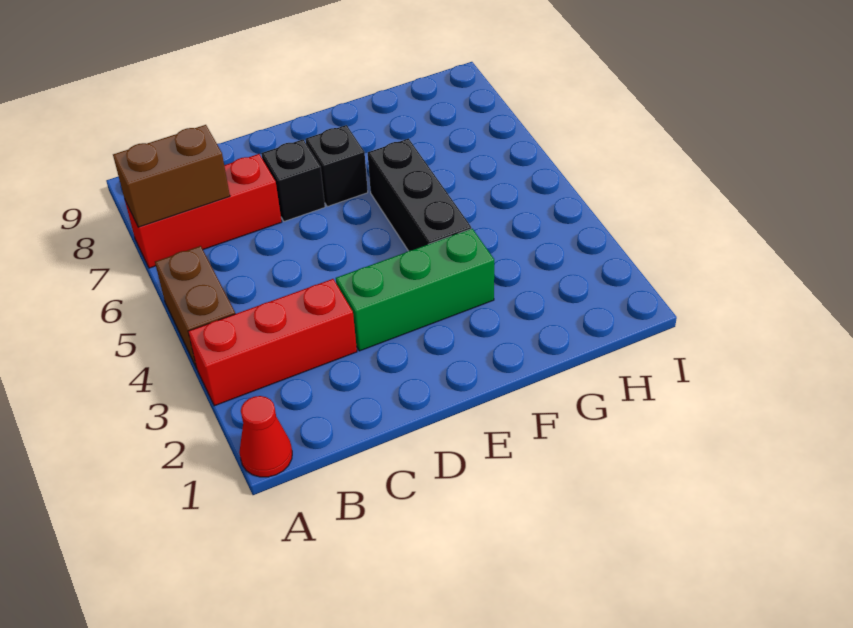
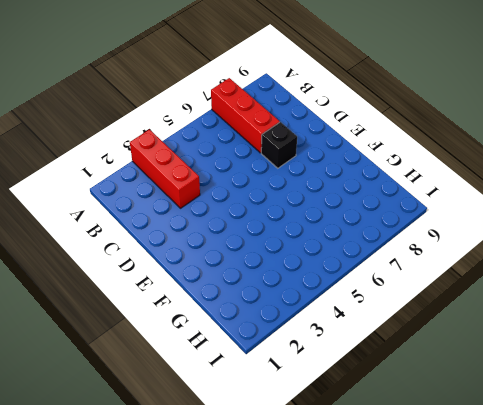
none -> red 1x1 cone [239,396,292,477]
none -> brown 1x2 brick [155,246,235,368]

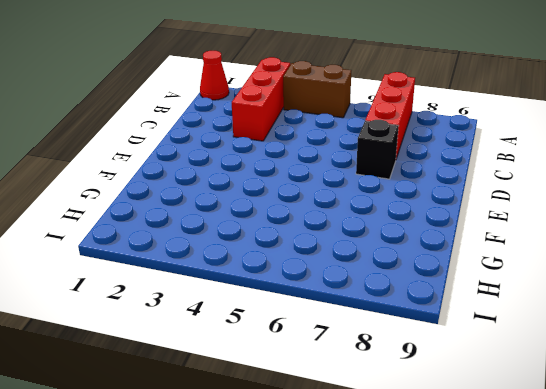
none -> green 1x3 brick [336,229,494,351]
none -> black 1x1 brick [306,125,368,207]

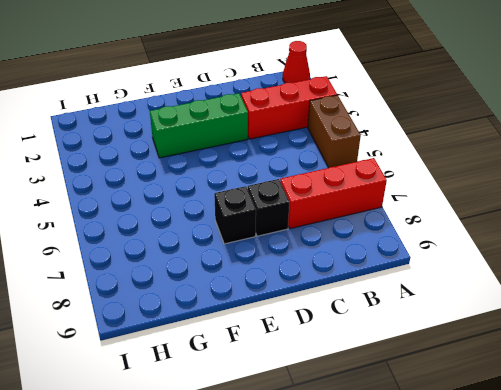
none -> black 1x3 brick [368,139,471,251]
none -> brown 1x2 brick [113,125,230,227]

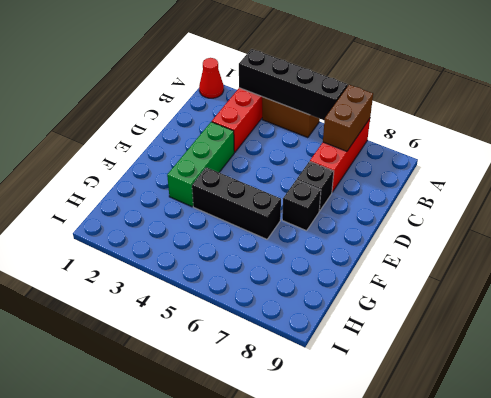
black 1x4 brick [239,49,348,120] -> none

